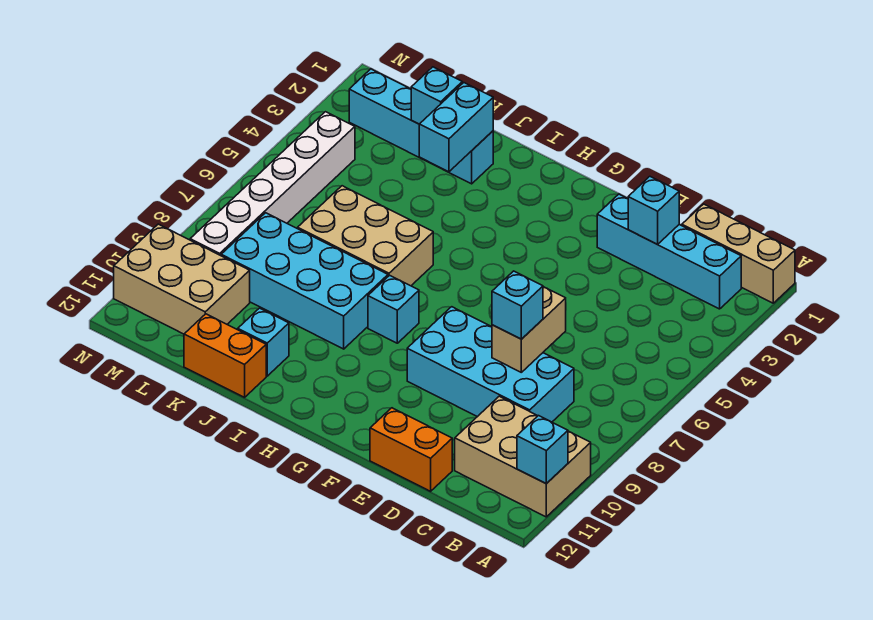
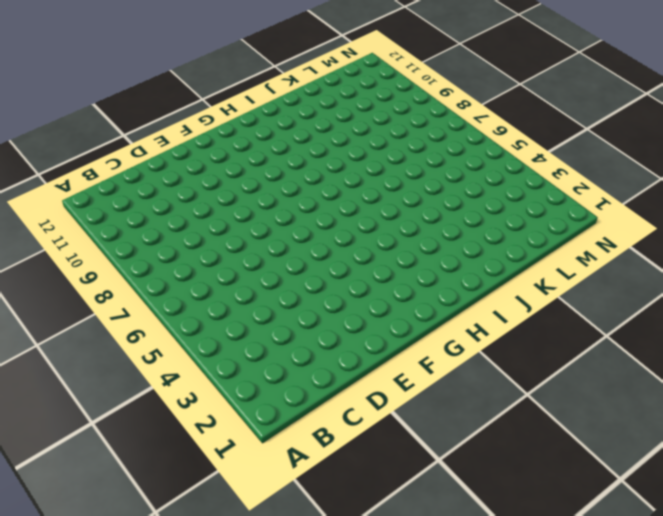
none -> tan 1x3 brick [682,204,795,303]
none -> tan 2x3 brick [455,396,591,517]
none -> cyan 1x4 brick [597,194,741,309]

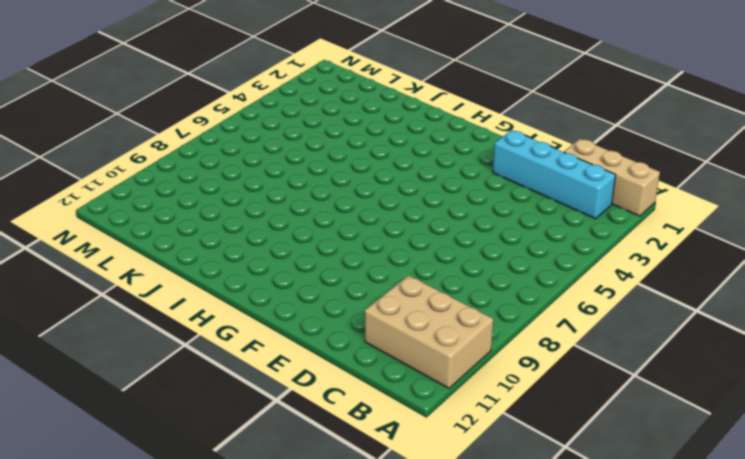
none -> cyan 2x4 brick [407,307,574,422]
none -> orange 1x2 brick [370,408,452,491]
none -> cyan 1x1 brick [368,275,419,343]

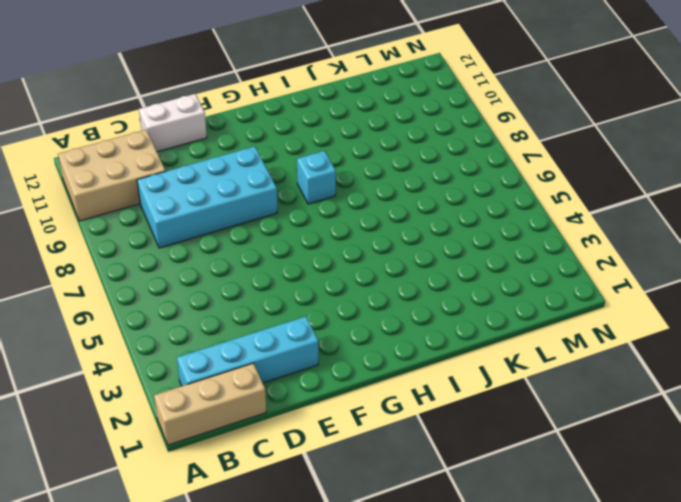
white 1x2 brick [139,94,207,152] -> orange 1x2 brick [370,408,452,491]
none -> tan 2x3 brick [298,186,433,286]
none -> cyan 2x4 brick [221,213,388,349]
none -> cyan 1x4 brick [349,69,493,184]

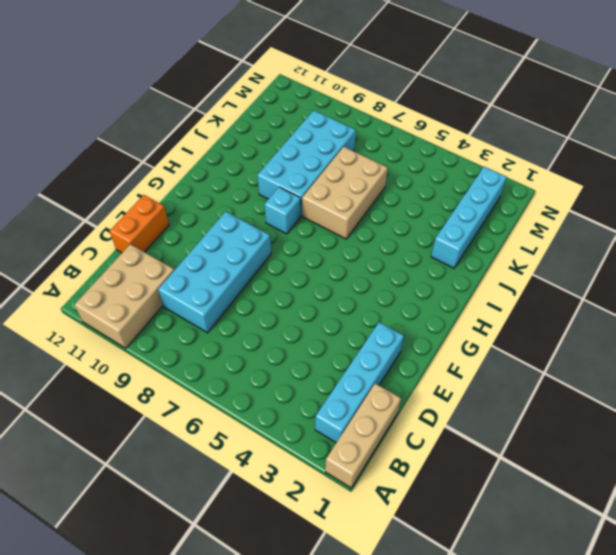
none -> cyan 1x1 brick [238,308,289,376]
none -> orange 1x2 brick [184,314,266,397]
none -> tan 2x3 brick [114,224,250,334]

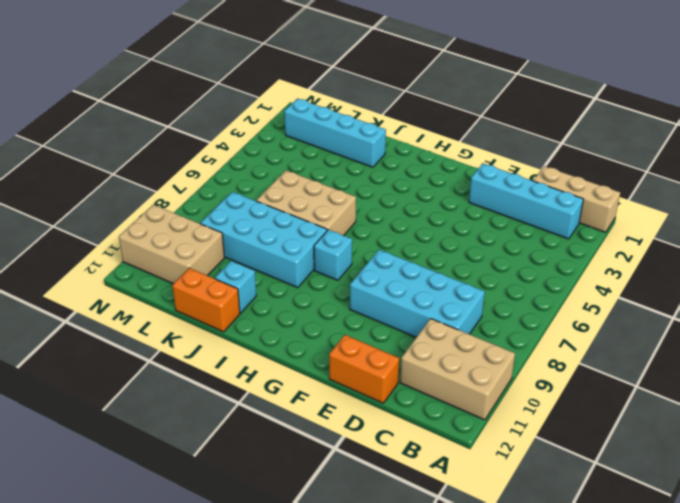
none -> white 1x6 brick [190,112,355,256]
none -> cyan 1x1 brick [517,416,568,484]
none -> cyan 1x1 brick [628,177,679,244]

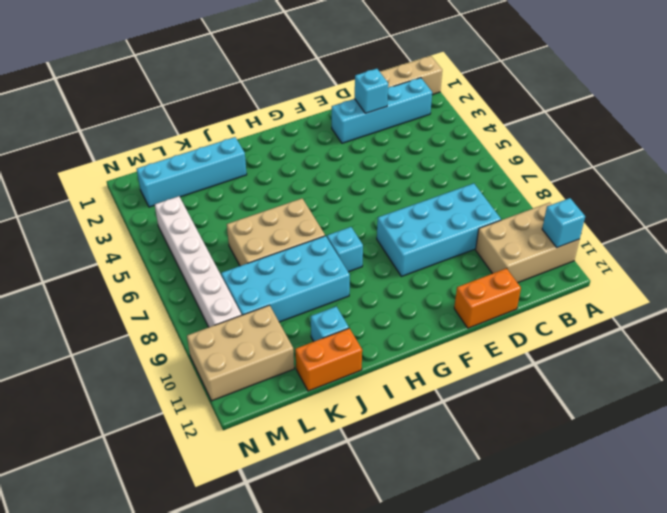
none -> tan 1x2 brick [492,287,566,372]
none -> cyan 1x2 brick [419,83,493,172]
none -> cyan 1x1 brick [411,67,462,124]

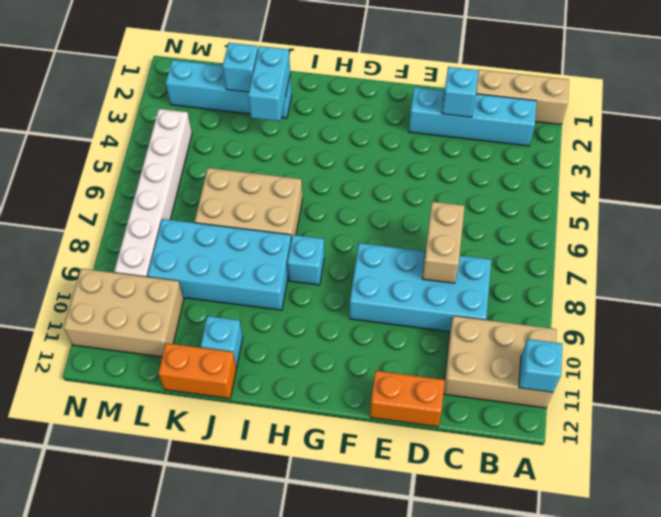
none -> cyan 1x1 brick [492,271,543,339]

